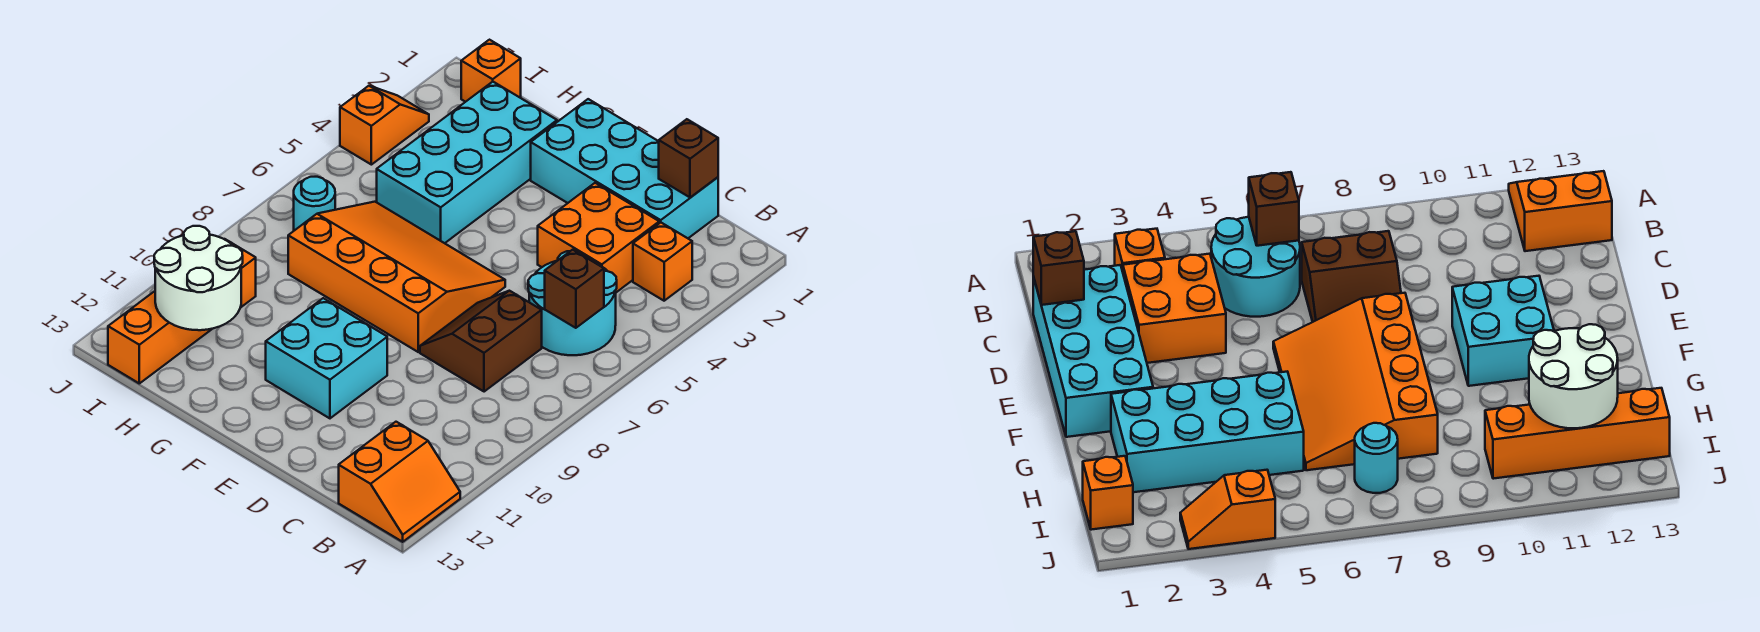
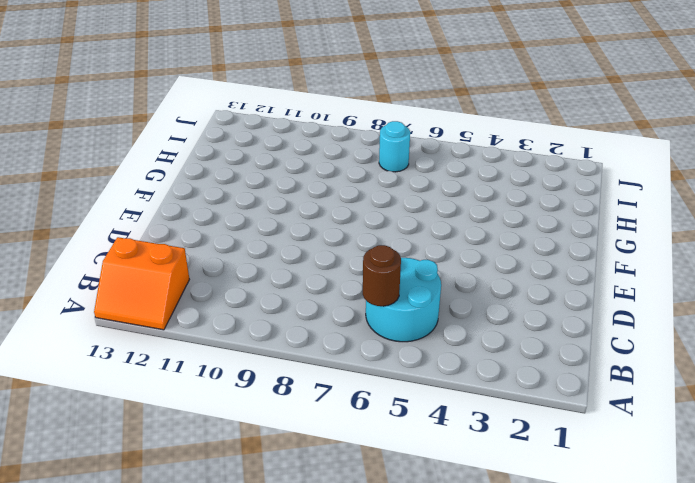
brown 1x1 round brick [363,245,401,306] -> brown 1x1 brick [545,250,604,328]
none -> orange 1x1 brick [633,223,692,301]
none -> cyan 2x4 brick [531,99,718,238]
none -> orange 2x2 brick [538,183,659,292]

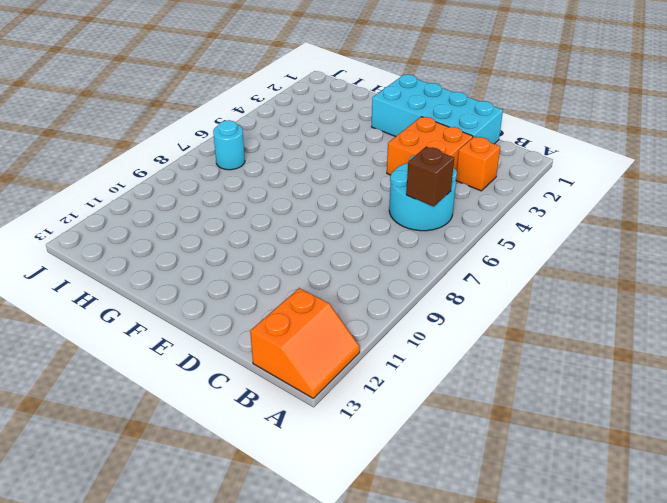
none -> brown 2x2 slope [420,291,542,392]
none -> orange 3x4 slope [288,202,505,352]
none -> cyan 2x2 brick [266,298,387,418]

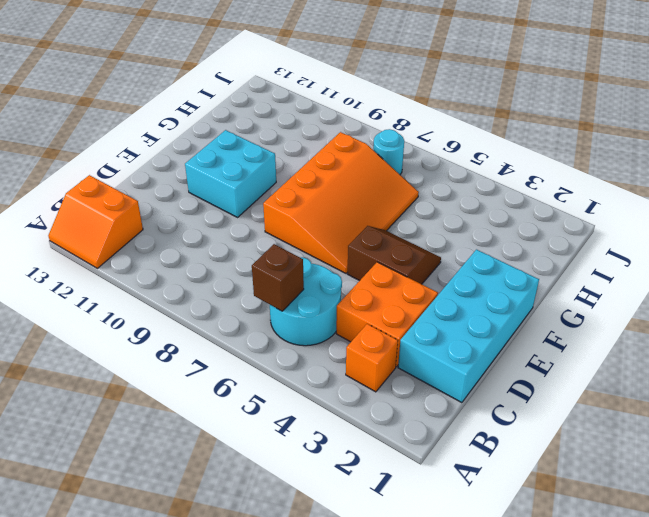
brown 2x2 slope [347,226,441,284] -> brown 2x2 slope moved to [420,291,542,392]
none -> cyan 2x4 brick [377,82,557,243]
none -> orange 1x1 brick [461,40,521,102]
none -> orange 1x4 brick [108,239,256,383]

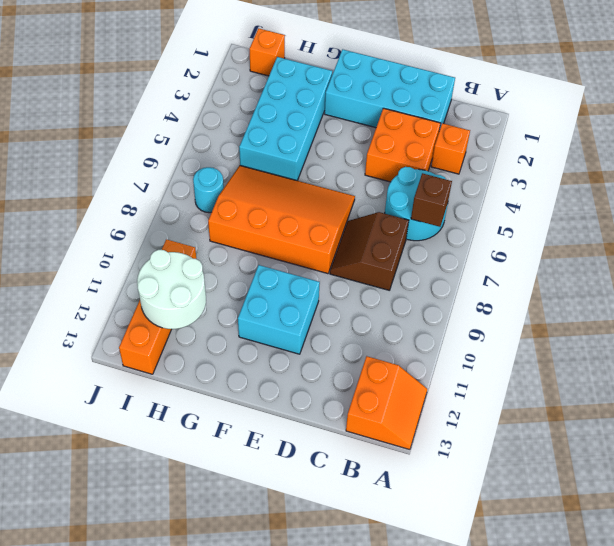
none -> orange 1x2 slope [340,86,429,165]
none -> brown 1x1 brick [659,119,718,197]

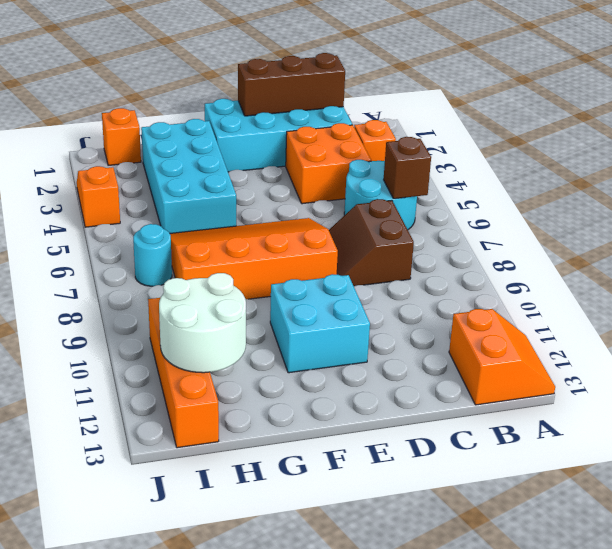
brown 1x3 brick [238,53,345,116] -> brown 1x1 brick [659,119,718,197]

